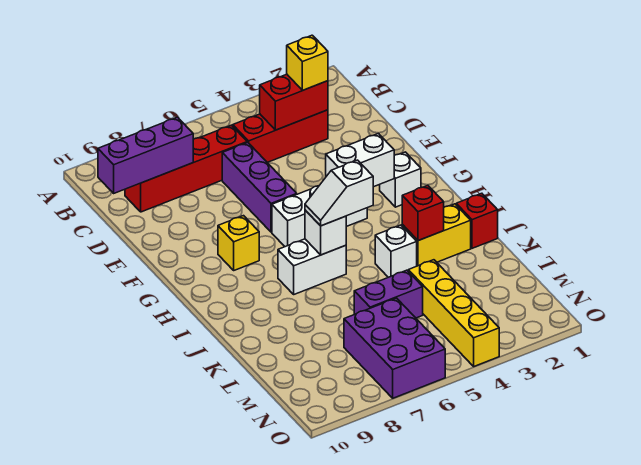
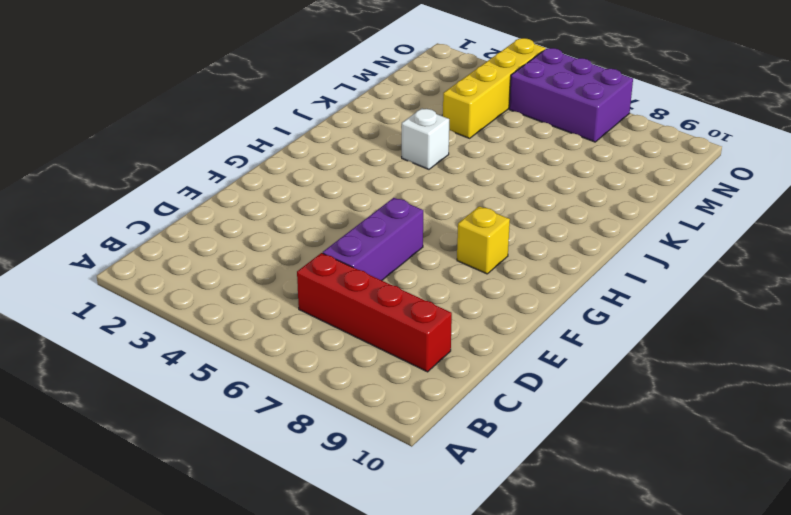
purple 2x3 brick [509,48,633,142] -> purple 2x3 brick turned to [344,298,445,398]
none -> red 1x3 brick [233,110,328,162]
none -> white 1x1 brick [380,152,421,207]
none -> white 1x3 brick [272,186,367,247]

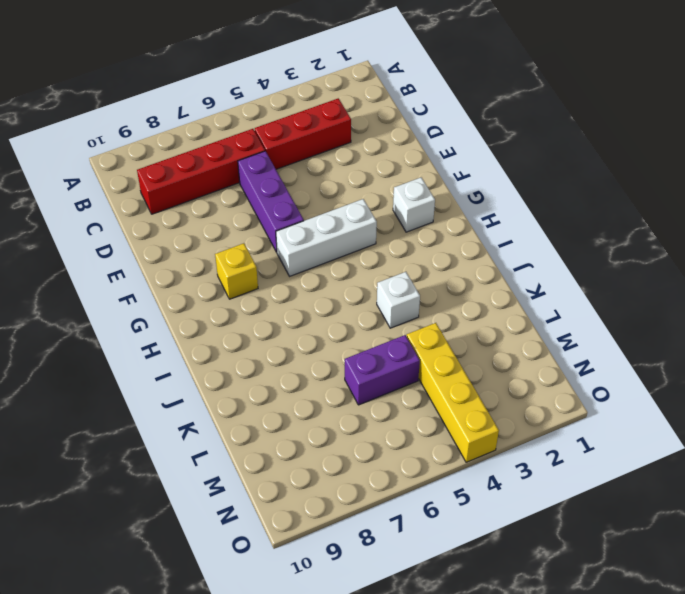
none -> white 1x2 brick [278,239,346,294]
none -> red 1x1 brick [456,193,498,248]
none -> yellow 1x2 brick [402,204,471,266]

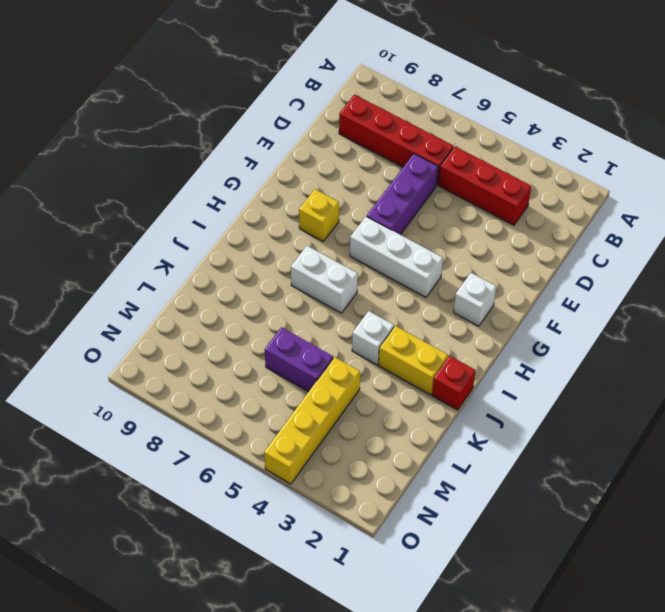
none -> purple 2x3 brick [344,298,445,398]
none -> red 1x2 brick [260,74,328,130]
none -> purple 1x3 brick [98,117,193,193]

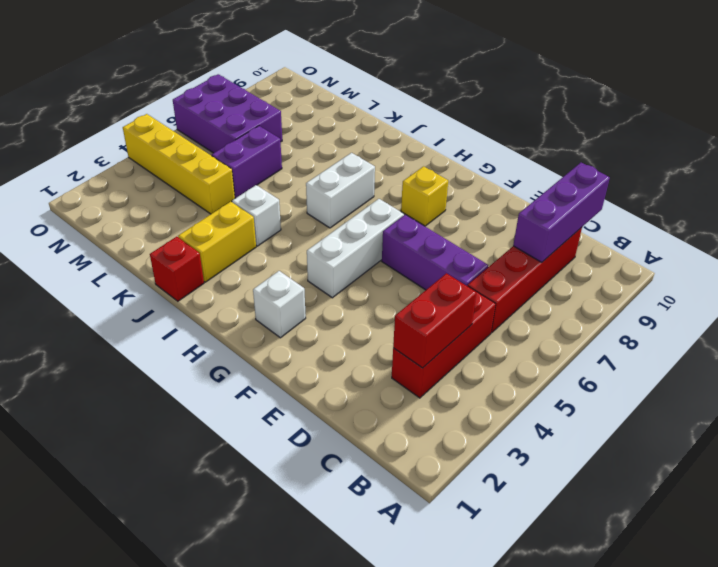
none -> white 1x2 brick [326,134,394,187]
none -> white 1x1 brick [305,210,346,255]
none -> red 1x1 brick [402,185,444,241]

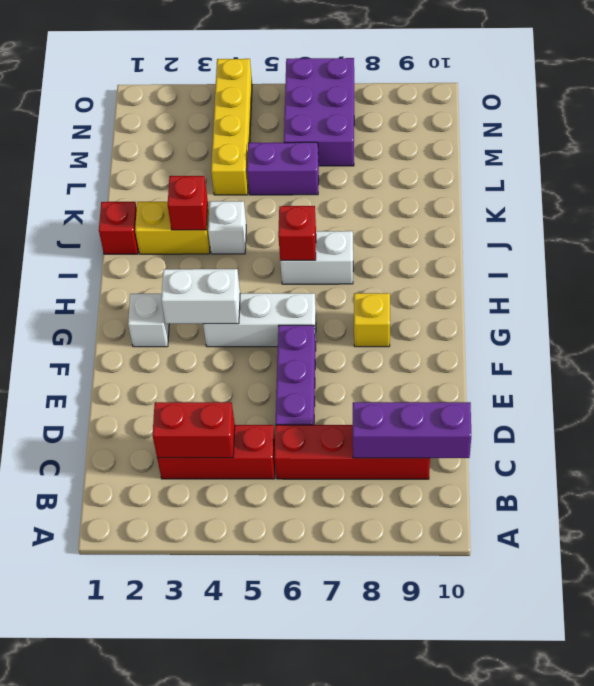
red 1x1 brick [278,206,316,260] -> white 1x1 brick [305,210,346,255]
none -> yellow 1x1 brick [287,35,328,90]
none -> white 1x2 slope [305,160,373,226]

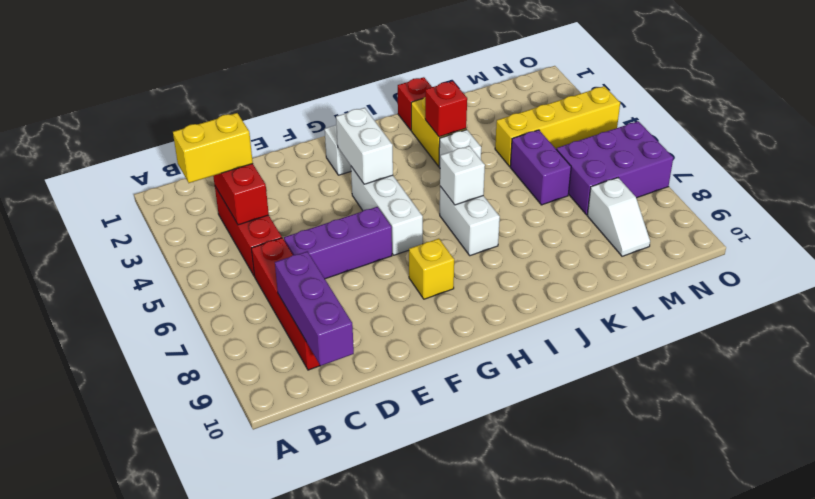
yellow 1x2 brick [173,113,253,183] -> yellow 1x1 brick [287,35,328,90]
white 1x2 slope [587,178,650,256] -> white 1x2 slope moved to [305,160,373,226]

